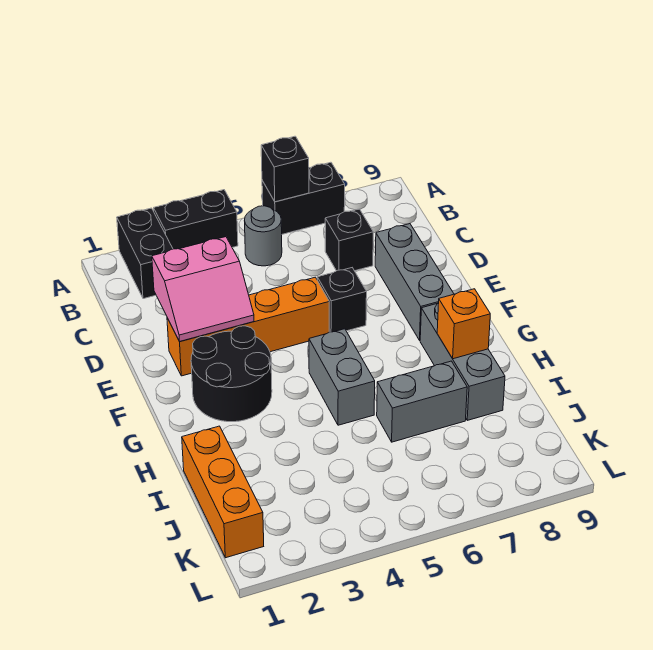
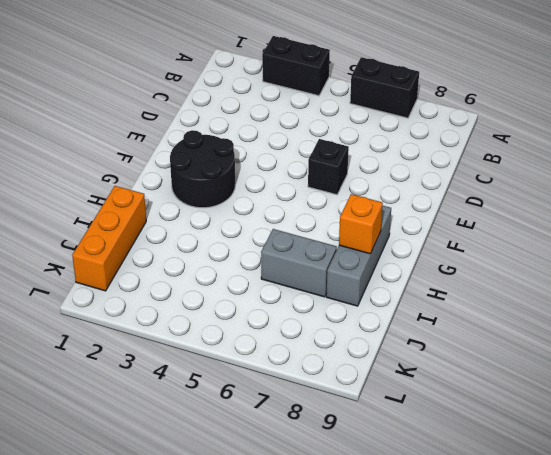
none -> black 1x2 brick [117,208,173,299]
none -> grey 1x1 round brick [244,206,282,266]
none -> black 1x1 brick [325,209,373,271]

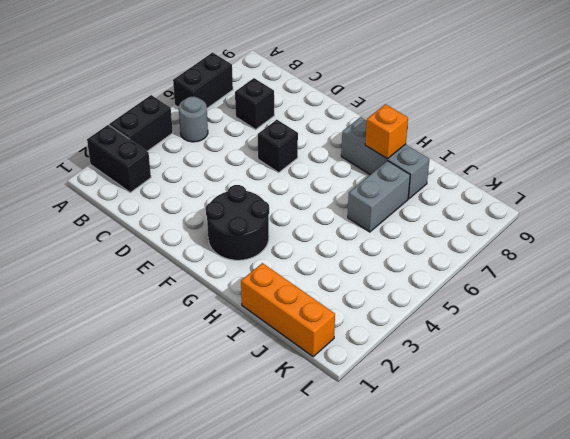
none -> grey 1x3 brick [375,224,454,340]
none -> orange 1x4 brick [167,277,329,376]
none -> grey 1x2 brick [309,329,375,425]

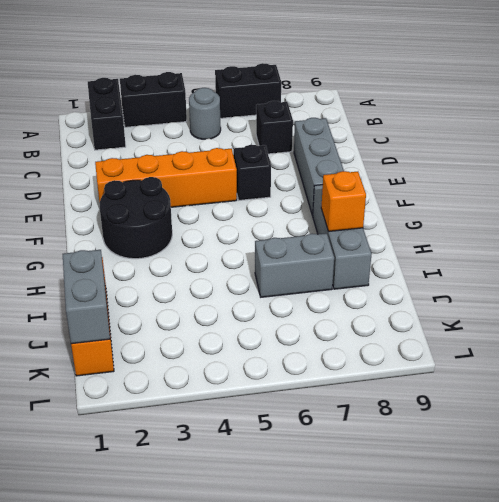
grey 1x2 brick [63,250,110,344] -> grey 1x2 brick moved to [309,329,375,425]
none -> black 1x1 brick [261,136,309,202]
none -> pink 2x2 slope [152,237,254,341]

